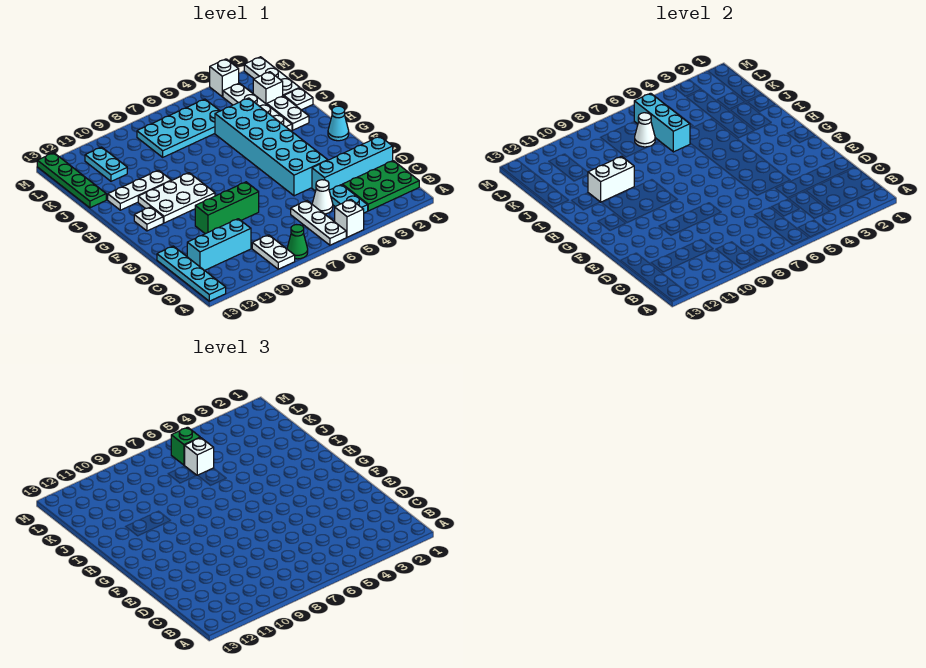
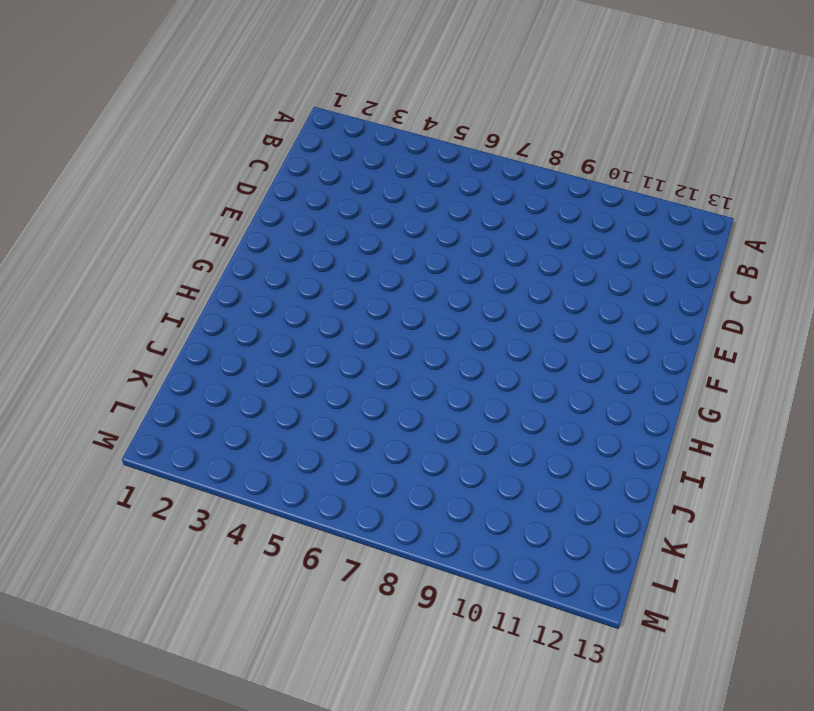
none -> white 1x1 brick [335,200,364,237]
none -> white 1x3 plate [291,201,346,245]
none -> green 1x1 cone [287,225,308,259]
none -> white 1x2 plate [252,235,295,269]

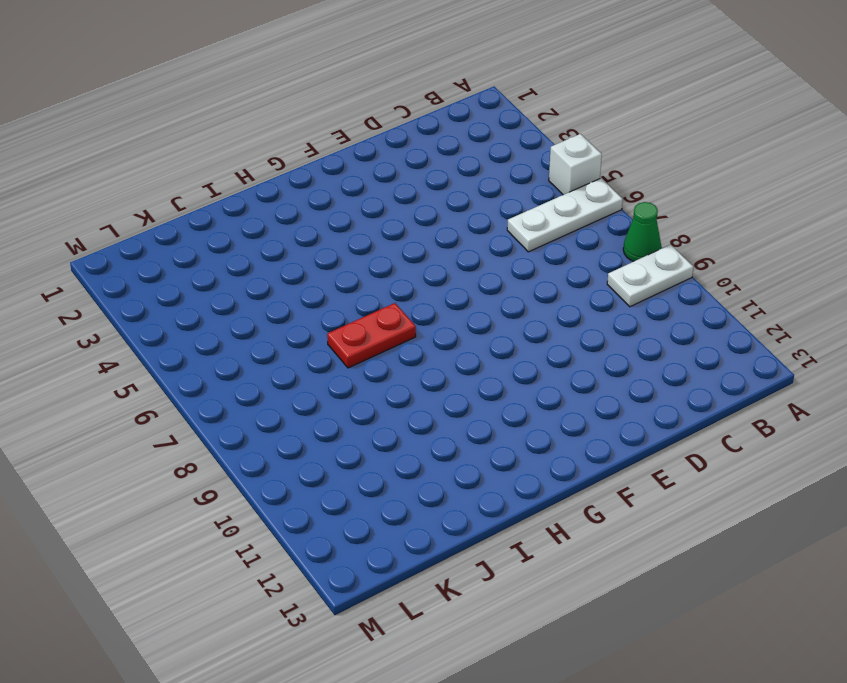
red 1x2 plate [327,303,416,368] -> none
none -> cyan 1x4 plate [157,246,226,301]
none -> green 2x3 plate [342,161,419,211]
none -> cyan 1x2 plate [329,185,368,213]
none -> white 1x1 cone [312,180,333,214]

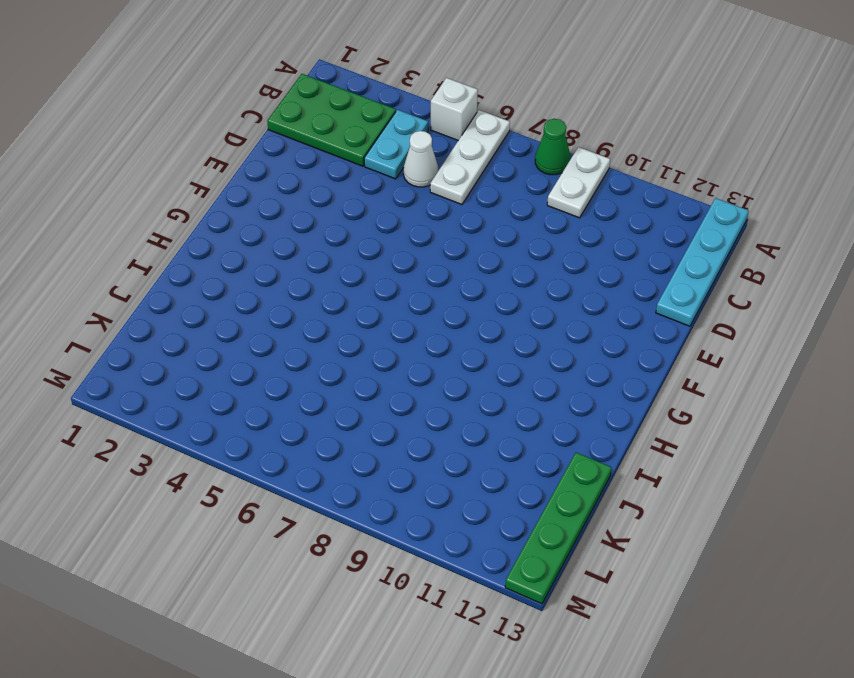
none -> cyan 1x3 brick [187,219,251,270]
none -> cyan 1x4 brick [312,136,393,191]
none -> cyan 2x6 brick [215,98,328,196]
none -> green 1x3 brick [195,182,259,234]

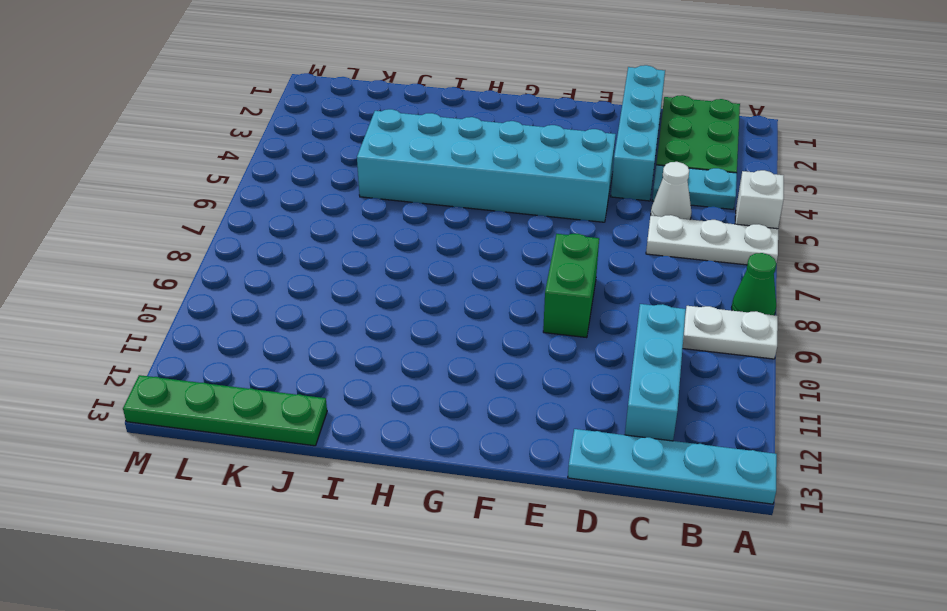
green 1x2 brick [543,234,599,338] -> green 1x3 brick [195,182,259,234]
none -> cyan 1x1 cone [328,106,349,141]
none -> white 2x3 plate [138,173,215,223]
none -> white 1x1 plate [134,207,163,231]
none -> white 1x2 plate [267,96,309,130]

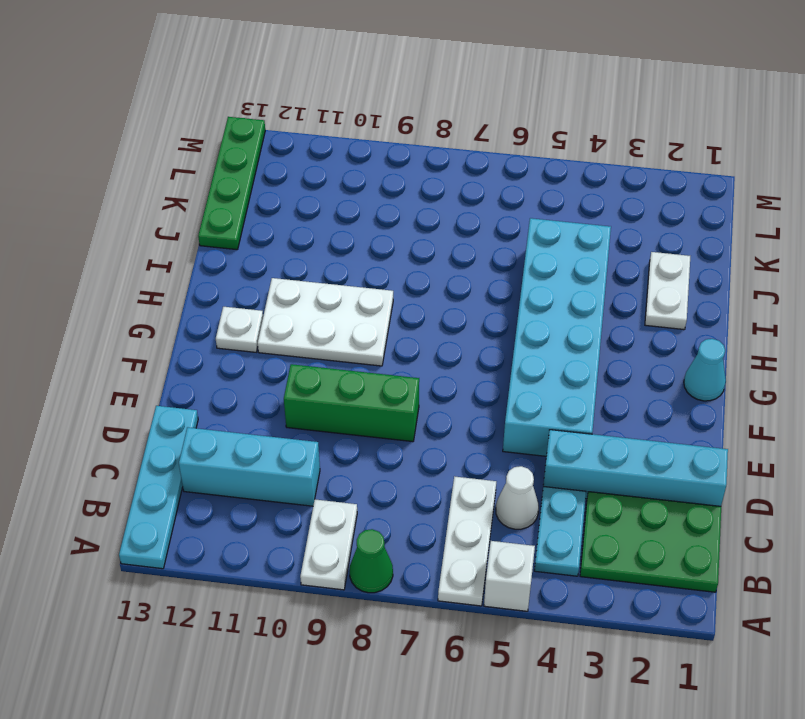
none -> white 1x4 plate [223,83,292,131]
none -> white 1x3 plate [108,170,171,210]
none -> white 1x1 plate [284,88,313,110]
none -> white 1x3 plate [244,57,300,96]

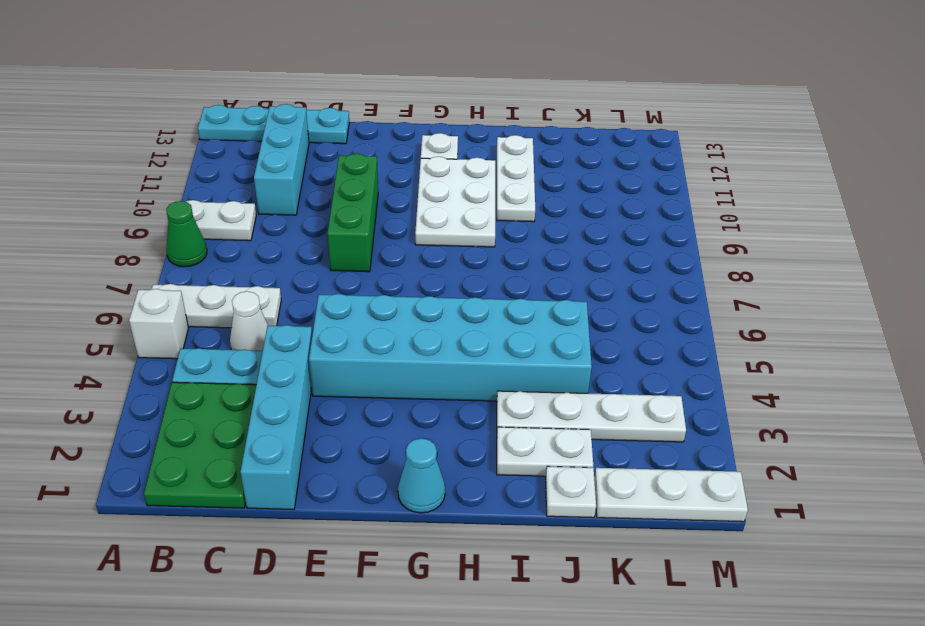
none -> green 1x4 plate [37,153,106,208]
none -> white 1x1 brick [253,72,283,104]
none -> cyan 2x4 plate [137,99,220,157]
none -> cyan 1x2 plate [85,147,127,181]

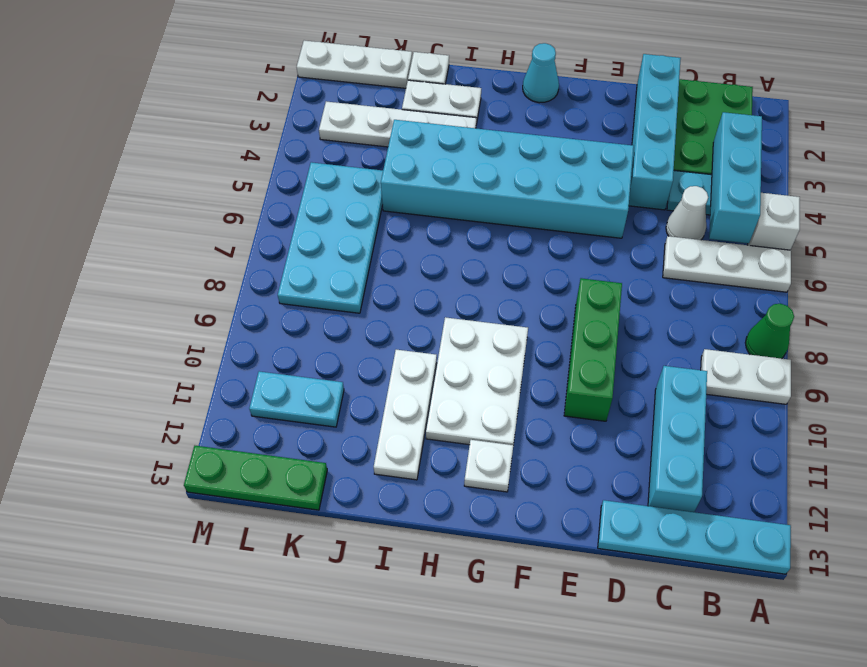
cyan 1x3 brick [709,112,762,243] -> cyan 1x3 brick turned to [634,93,690,152]
green 1x3 plate [184,446,327,510] -> green 1x4 plate [37,153,106,208]
none -> white 1x1 brick [253,72,283,104]
none -> white 1x1 brick [210,59,239,97]
none -> white 1x2 brick [588,156,634,202]
none -> white 1x1 cone [635,113,655,147]

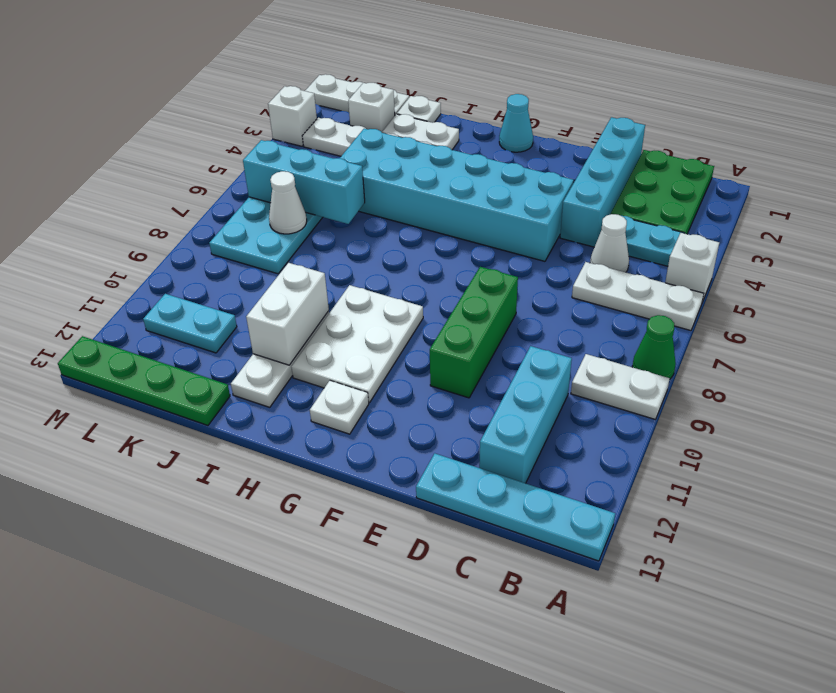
none -> white 1x1 brick [185,438,214,475]
none -> green 1x1 brick [171,427,200,465]

